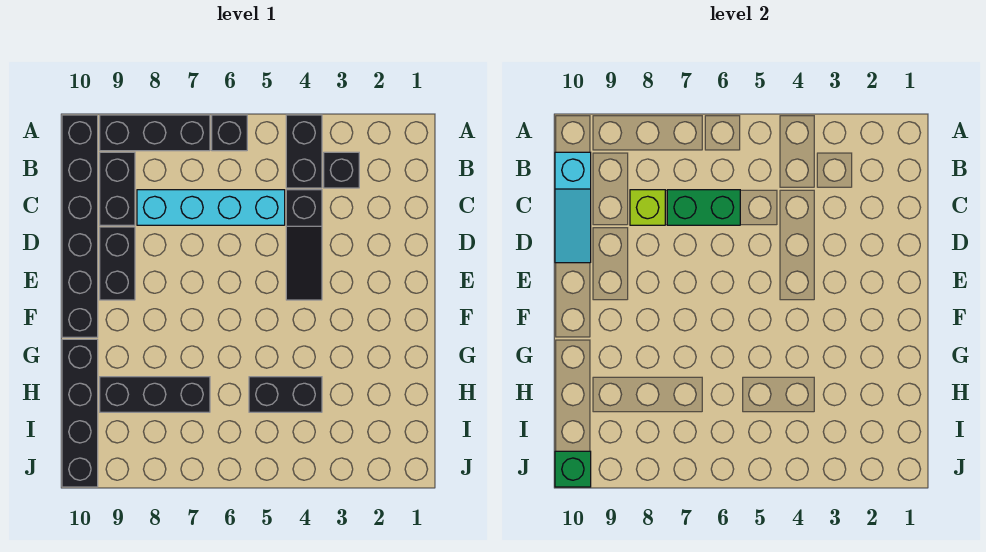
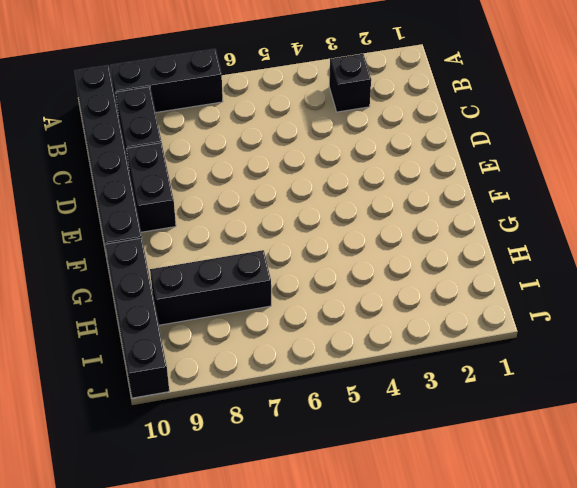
none -> black 1x2 brick [286,115,322,188]
none -> black 1x1 brick [212,115,247,151]
none -> black 1x3 slope [286,190,322,300]

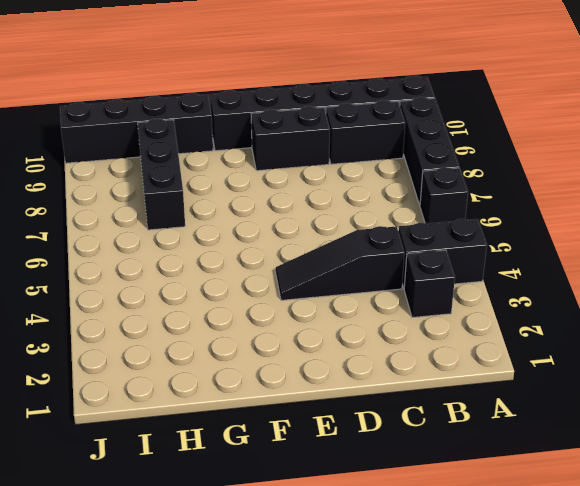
none -> cyan 1x4 brick [137,190,285,225]
none -> black 1x2 brick [249,377,322,412]
none -> cyan 1x3 slope [555,152,591,263]

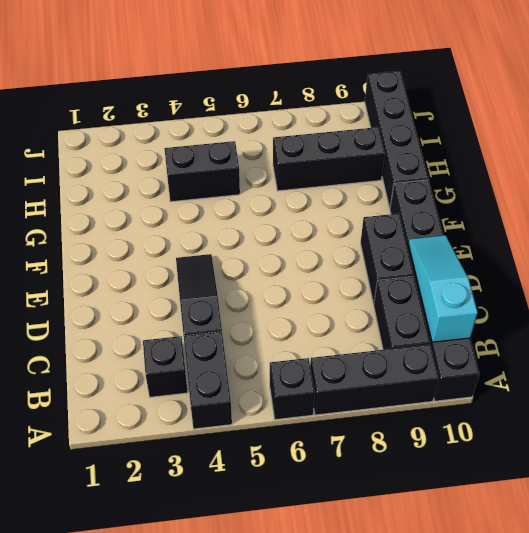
none -> cyan 1x4 brick [137,190,285,225]
none -> green 1x2 brick [667,190,740,225]
none -> lime 1x1 brick [630,190,665,225]

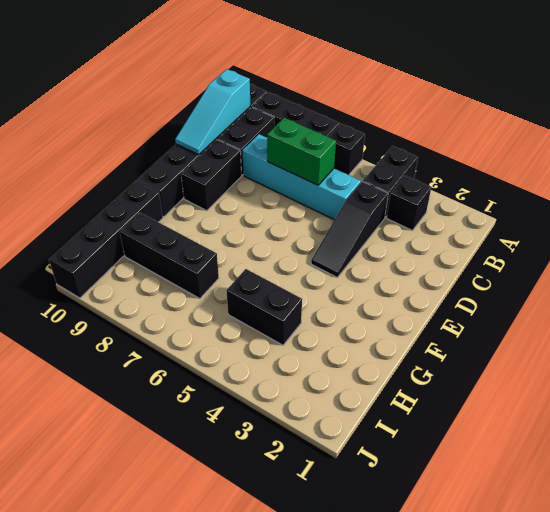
none -> lime 1x1 brick [630,190,665,225]
none -> green 1x1 brick [555,451,591,487]

